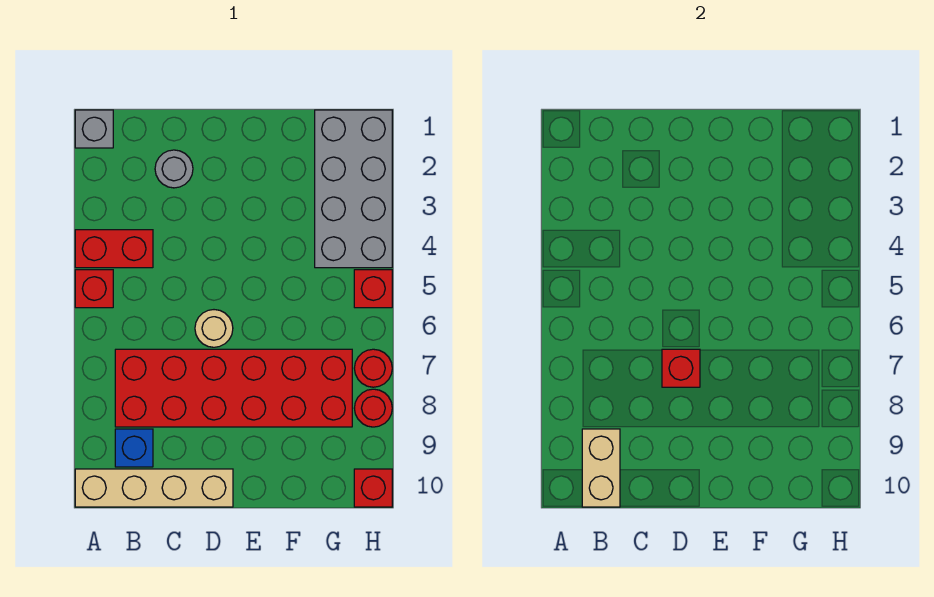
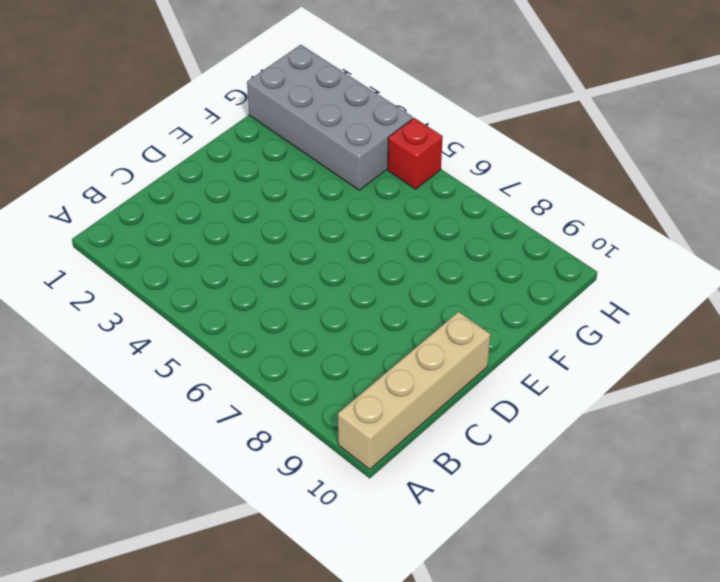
none -> grey 1x1 brick [75,110,113,148]
none -> red 1x2 brick [75,230,153,268]
none -> red 1x1 brick [75,270,113,308]

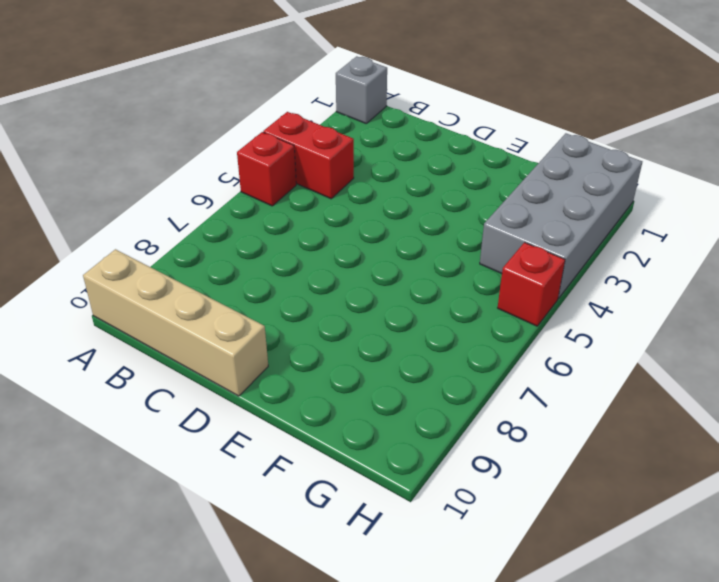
none -> red 2x6 brick [115,349,352,427]
none -> blue 1x1 brick [115,429,153,467]
none -> grey 1x1 round brick [155,150,193,188]

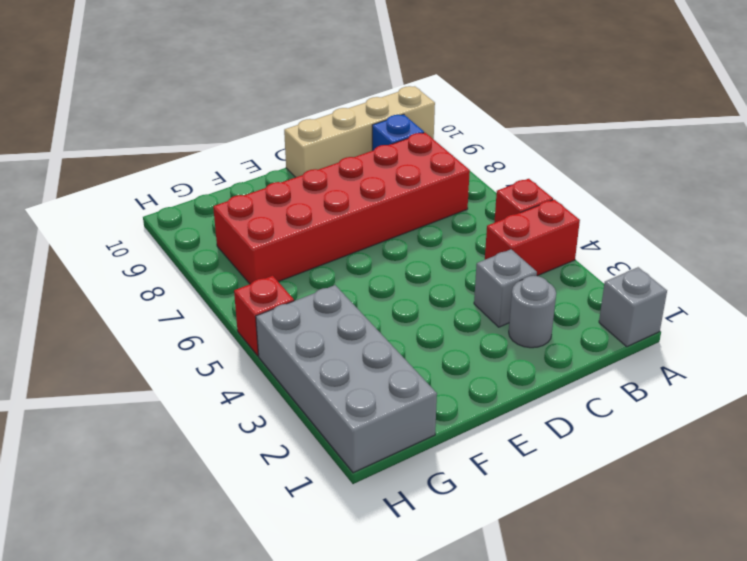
grey 1x1 brick [474,249,537,327] -> none
none -> tan 1x1 round brick [195,310,233,347]
none -> red 1x1 round brick [354,349,392,387]
none -> red 1x1 round brick [354,389,392,427]

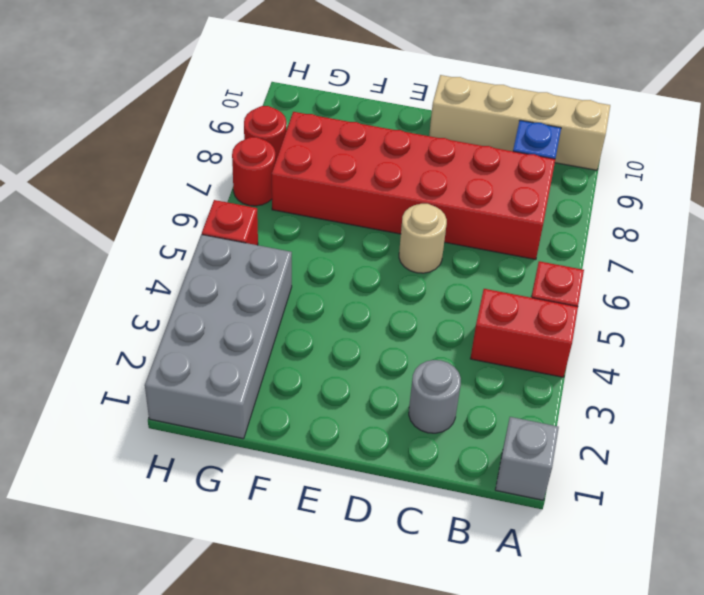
none -> red 1x1 brick [354,469,392,507]
none -> tan 1x2 brick [582,429,620,507]
none -> red 1x1 brick [662,349,700,387]

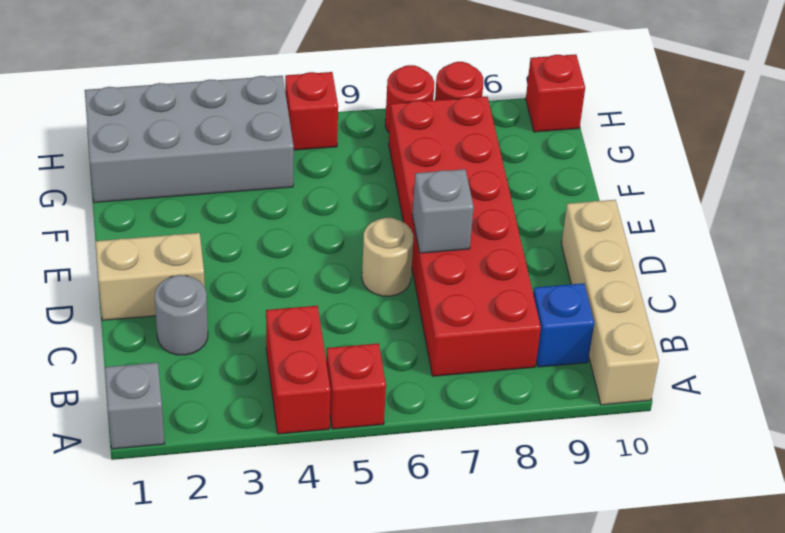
tan 1x2 brick [96,233,205,320] -> tan 1x2 brick moved to [582,429,620,507]
grey 1x1 brick [412,169,474,253] -> red 1x1 brick [662,349,700,387]

